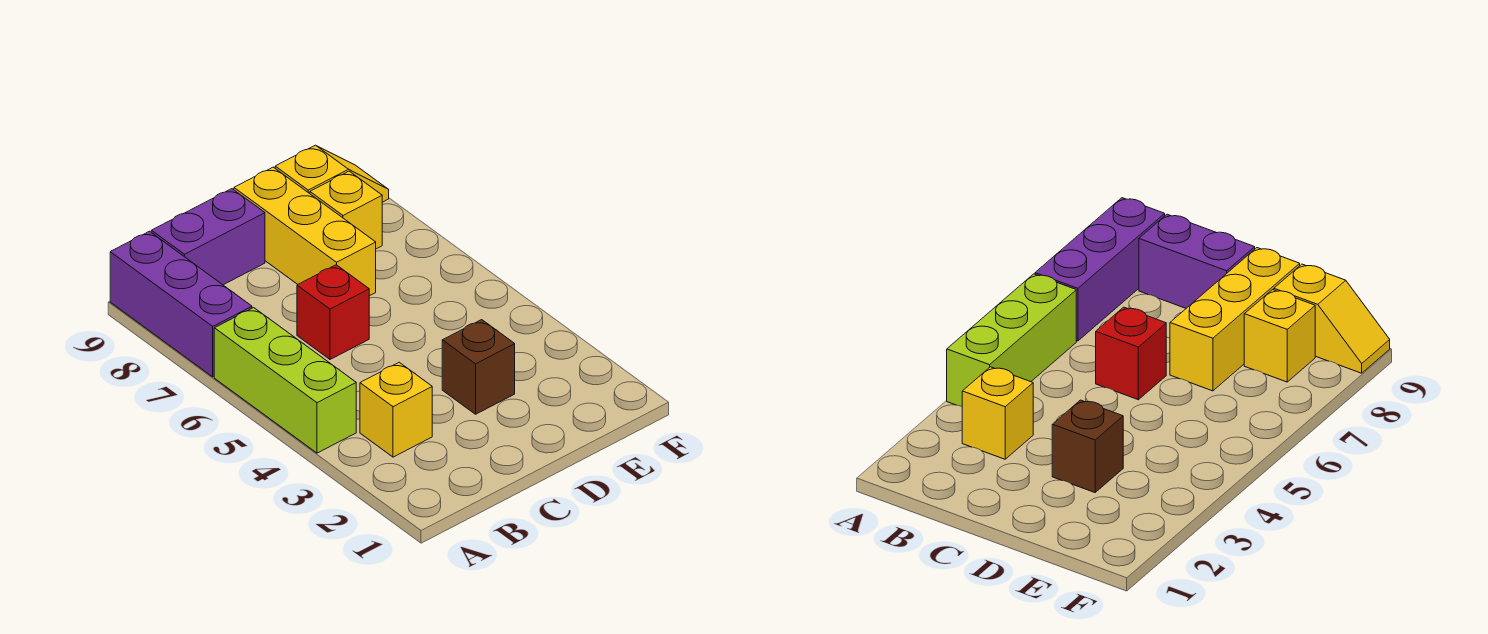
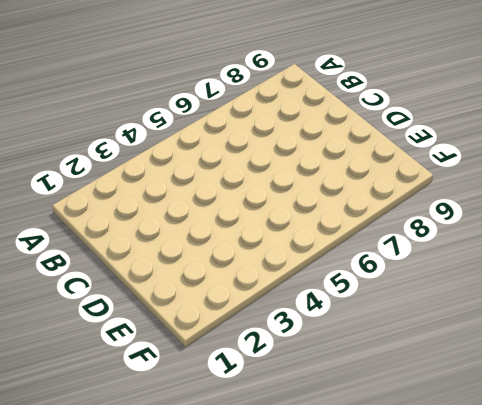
none -> lime 1x3 brick [214,308,356,453]
none -> purple 1x3 brick [110,231,252,377]

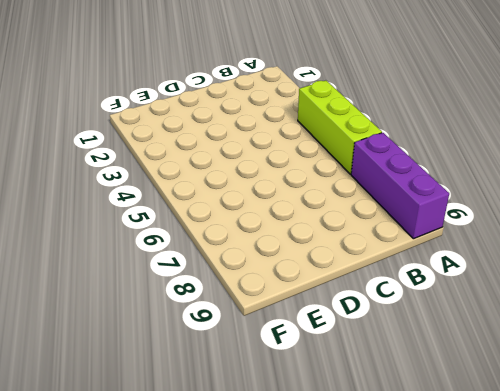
none -> yellow 1x1 brick [360,362,432,457]
none -> purple 1x2 brick [151,189,265,285]

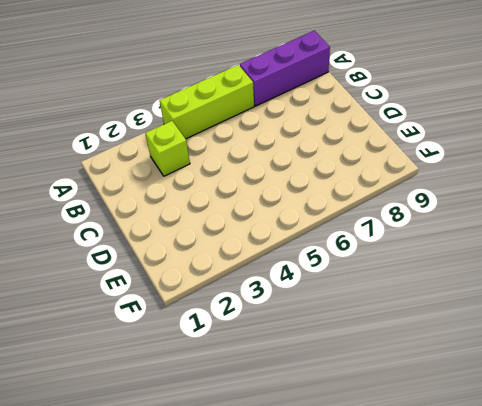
lime 1x1 brick [145,121,190,176] -> yellow 1x1 brick [360,362,432,457]
none -> purple 1x2 brick [151,189,265,285]
none -> red 1x1 brick [297,265,369,359]

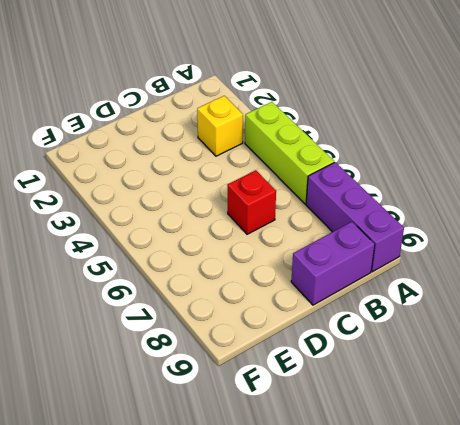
none -> brown 1x1 brick [442,320,515,414]
none -> yellow 1x3 brick [234,167,376,296]

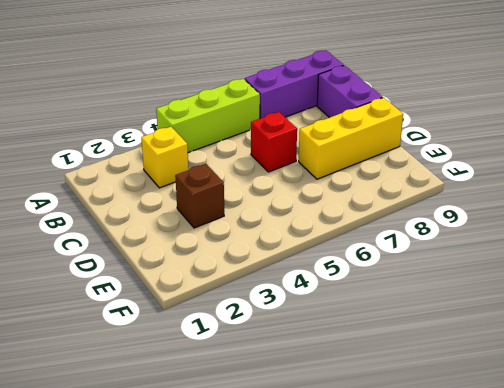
none -> yellow 1x1 brick [310,171,382,249]
none -> yellow 1x2 slope [275,145,389,202]

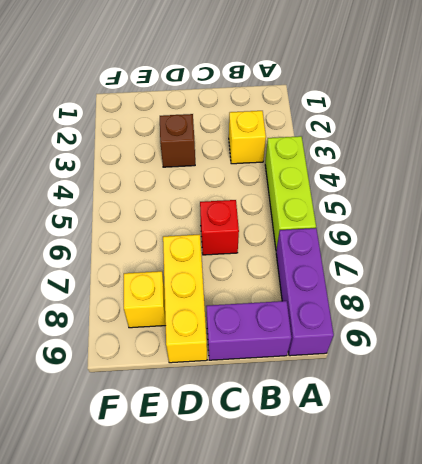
none -> yellow 1x2 slope [275,145,389,202]

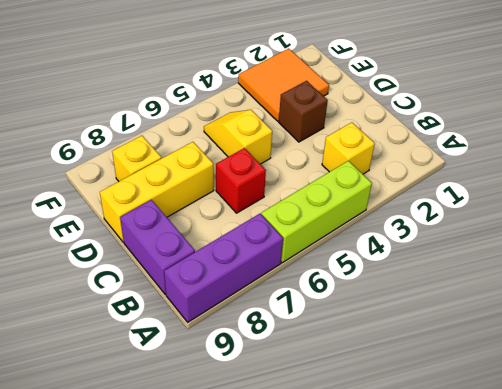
yellow 1x2 slope [204,110,272,164] -> yellow 1x2 slope moved to [275,145,389,202]
orange 2x2 tile [238,48,329,121] -> none

